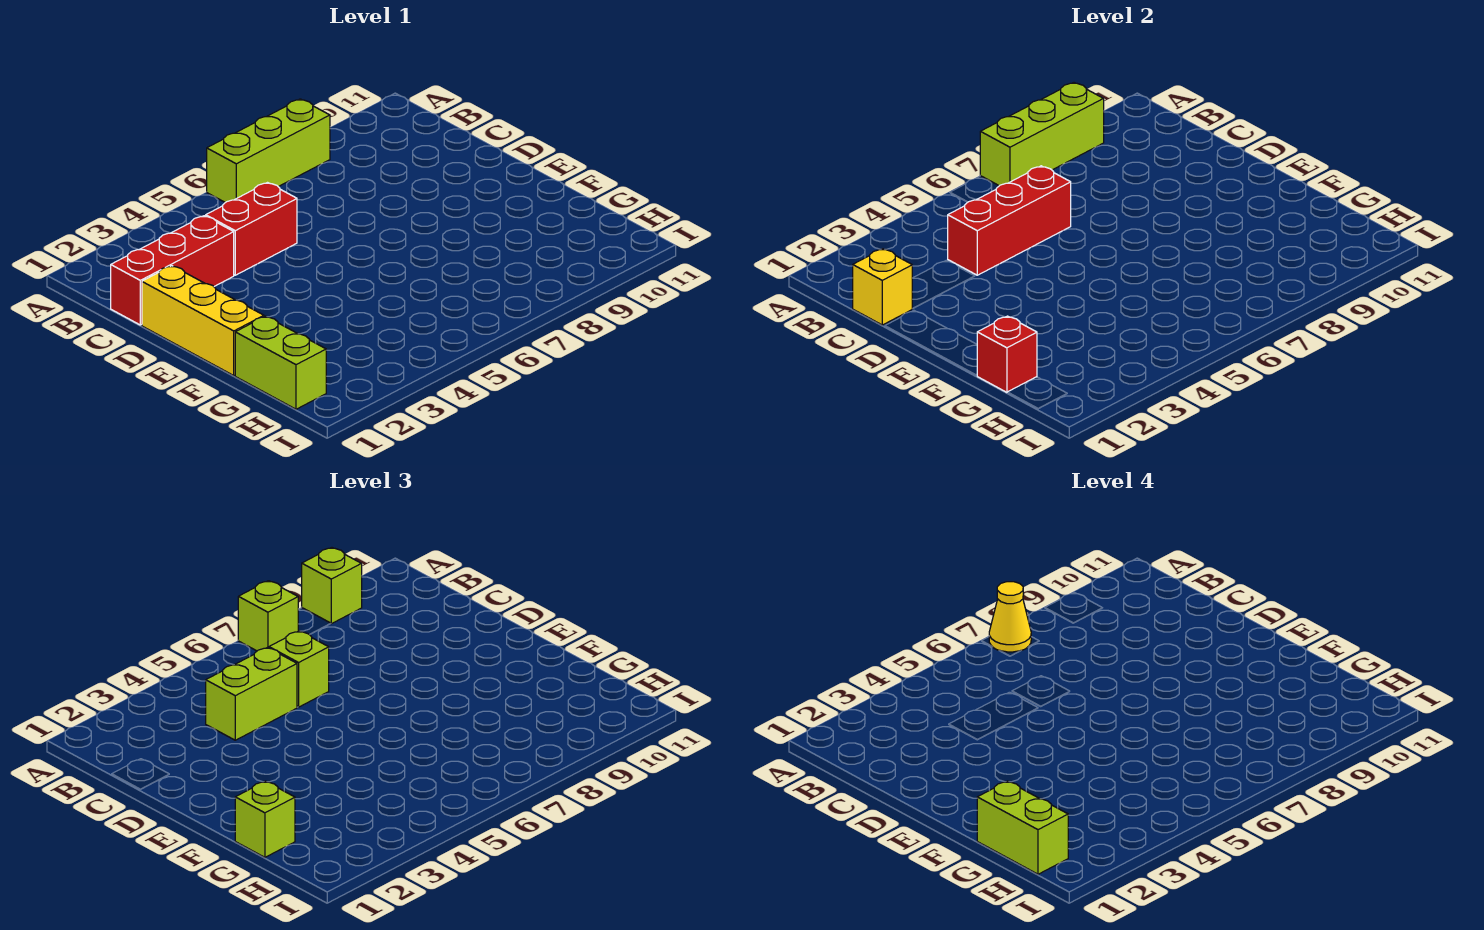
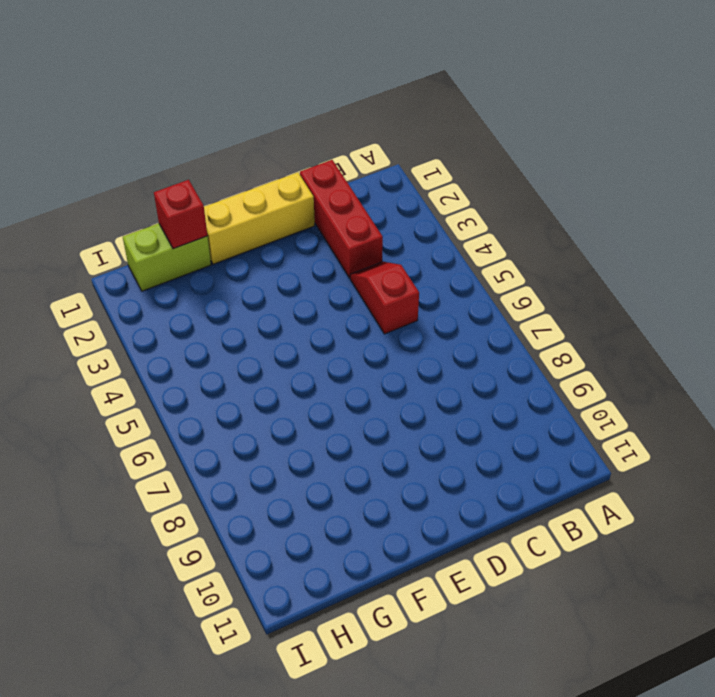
red 1x2 slope [350,262,419,334] -> red 1x2 brick [206,183,297,275]
none -> lime 1x3 brick [207,99,330,203]
none -> lime 1x3 brick [980,83,1104,186]
none -> yellow 1x1 brick [853,249,912,325]

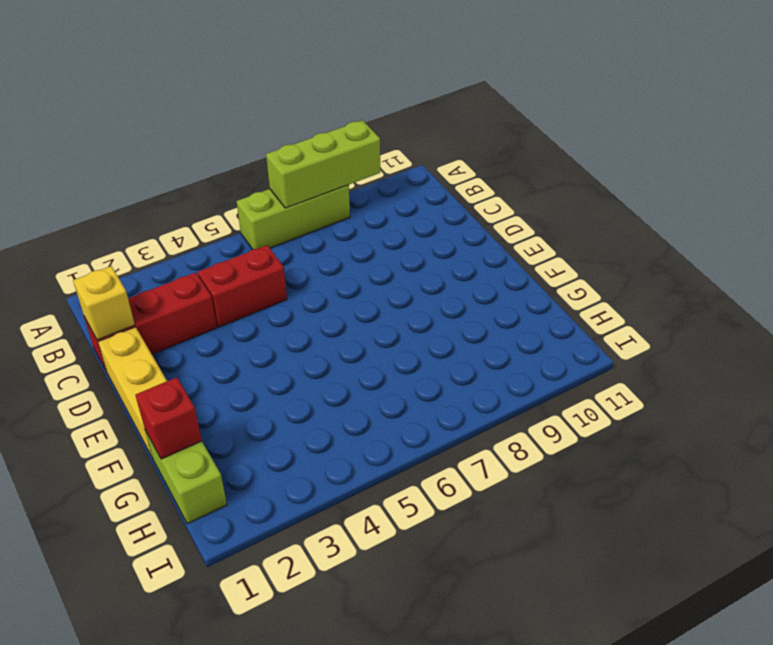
none -> red 1x3 brick [948,166,1071,275]
none -> lime 1x1 brick [238,581,298,651]
none -> lime 1x1 brick [302,548,362,624]

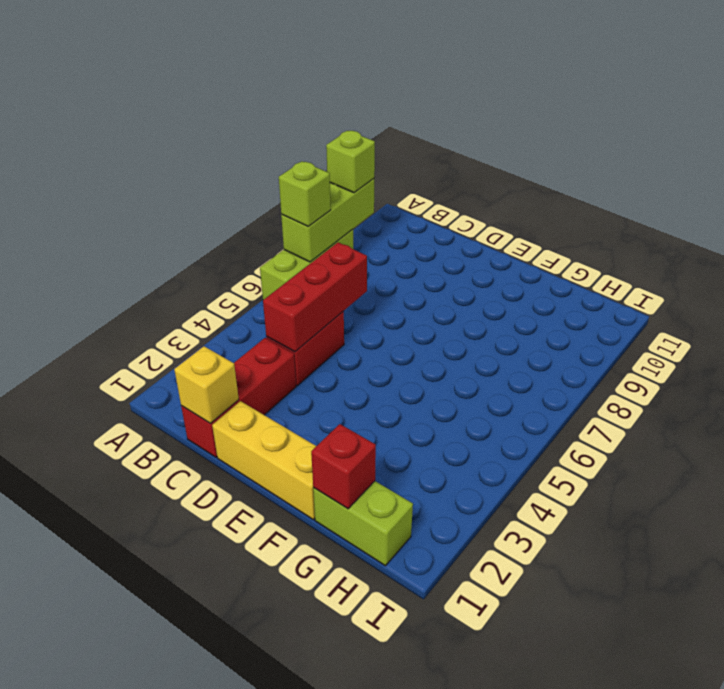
none -> lime 1x2 brick [206,648,297,740]
none -> lime 1x1 brick [269,631,329,707]
none -> lime 1x1 brick [235,781,295,857]

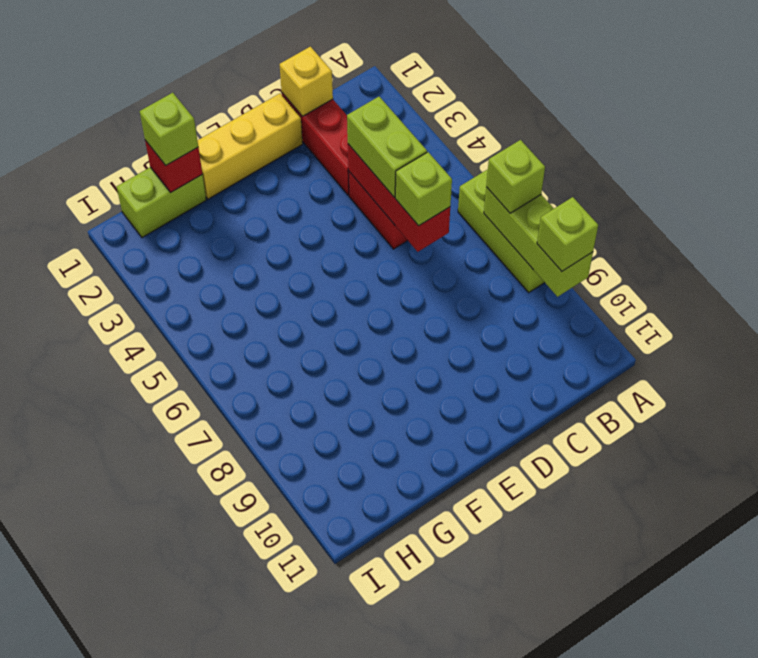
none -> yellow 1x1 cone [989,582,1031,652]
none -> lime 1x2 brick [977,781,1068,874]

